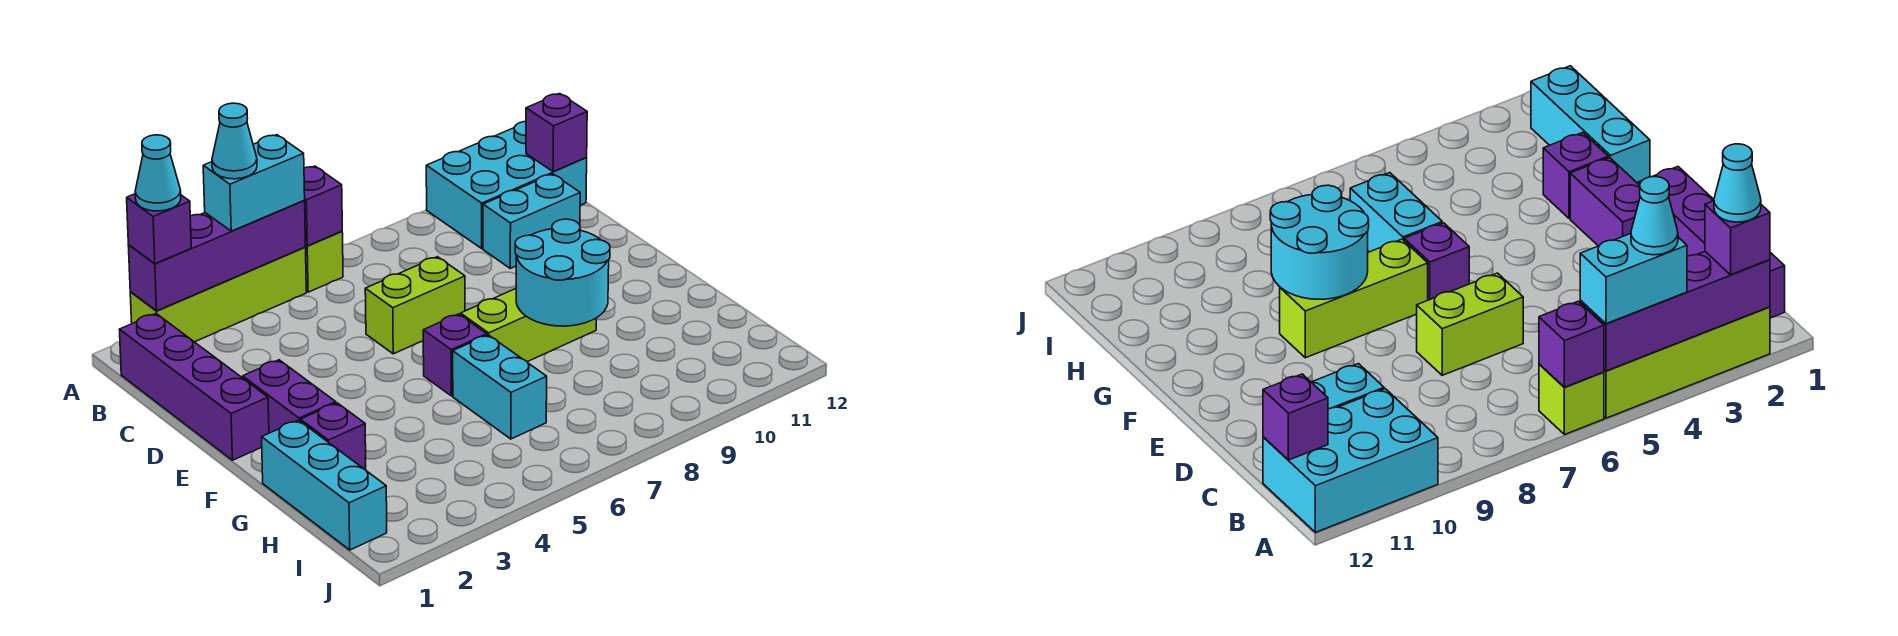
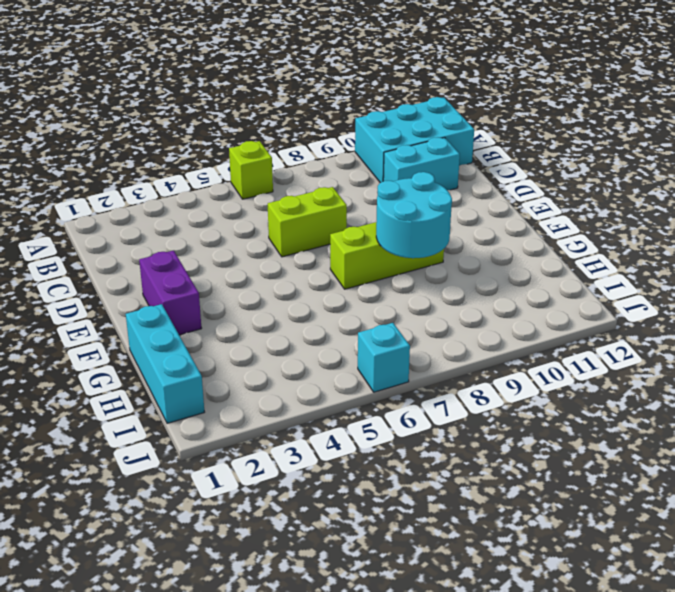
cyan 1x1 brick [358,323,410,392] -> none
none -> lime 1x4 brick [130,247,306,342]
none -> purple 1x4 brick [119,314,269,460]
none -> purple 1x1 brick [423,314,487,396]

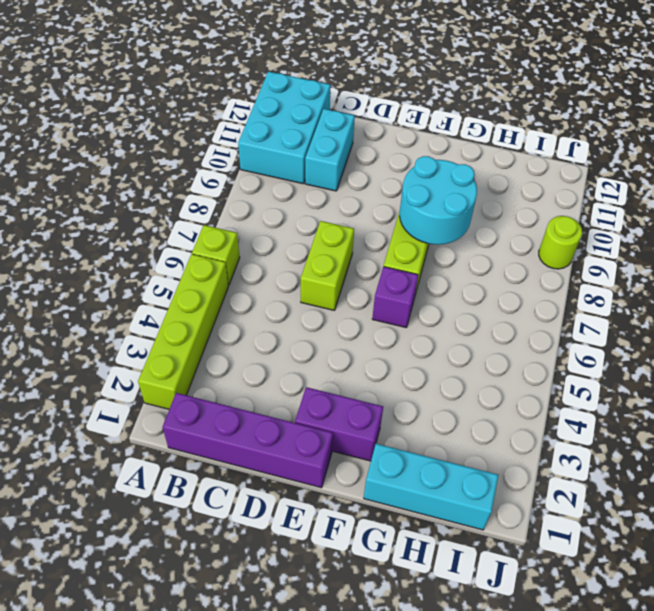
lime 1x1 round brick [539,216,582,269] -> none
none -> purple 1x1 brick [300,403,366,470]
none -> cyan 1x2 brick [453,335,547,439]
none -> purple 1x4 brick [128,201,306,311]

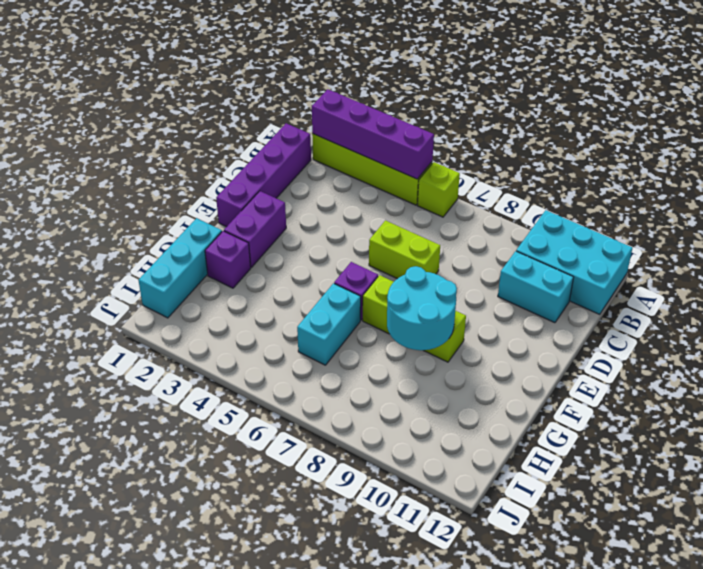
none -> purple 1x1 brick [304,166,342,246]
none -> purple 1x1 brick [526,94,587,172]
none -> purple 1x1 brick [127,194,191,264]

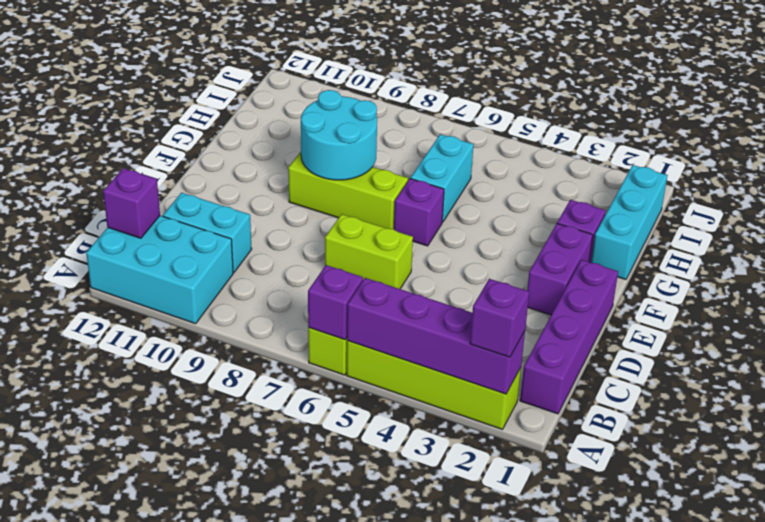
none -> cyan 1x2 brick [203,135,305,231]
none -> cyan 1x1 cone [135,135,181,211]
none -> cyan 1x1 cone [212,103,257,179]

